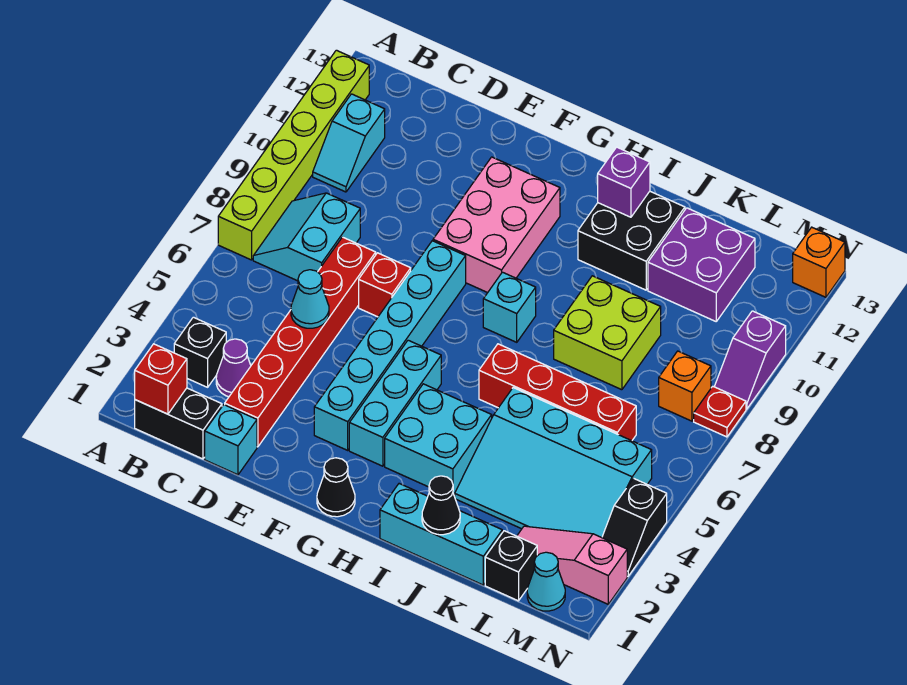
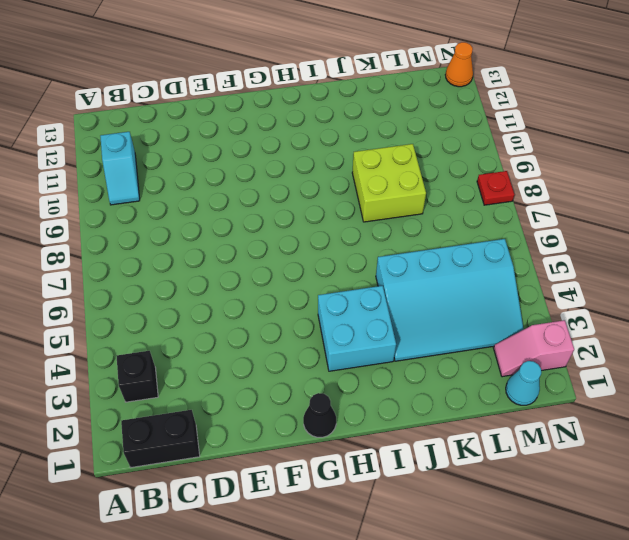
pink 1x2 slope [494,320,574,377] -> pink 1x3 slope [517,526,627,604]
orange 1x1 cone [445,42,473,87] -> orange 1x1 brick [793,227,845,297]
none -> lime 1x6 brick [218,50,369,260]
none -> cyan 2x2 slope [253,193,360,281]
none -> purple 1x1 cone [216,339,251,397]
none -> cyan 1x1 brick [205,405,257,475]

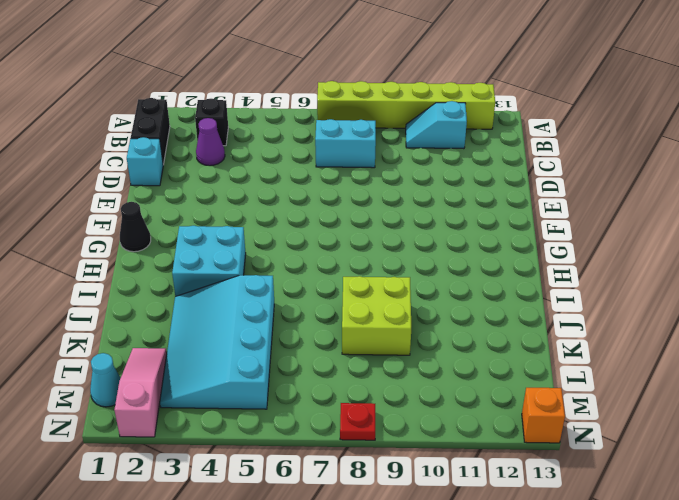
none -> red 1x6 brick [225,237,376,447]
none -> red 1x1 brick [359,253,411,317]
none -> cyan 1x6 brick [314,241,466,450]
none -> pink 2x3 brick [433,157,560,293]

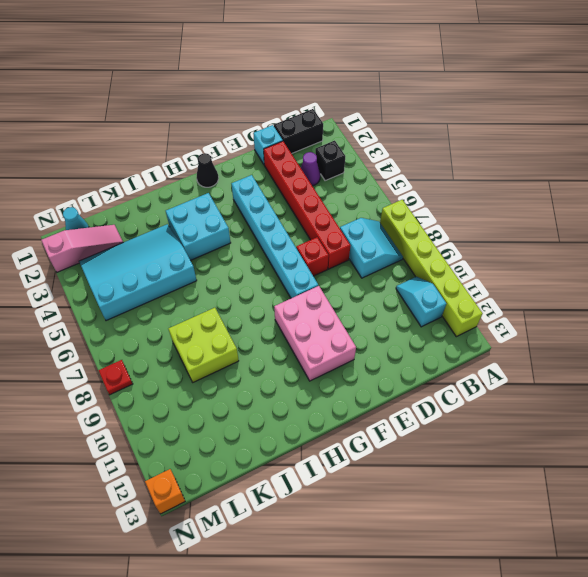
none -> cyan 1x3 brick [349,340,441,466]
none -> cyan 1x1 brick [483,272,536,342]
none -> cyan 1x3 brick [380,484,502,585]
none -> red 1x4 brick [479,344,636,441]

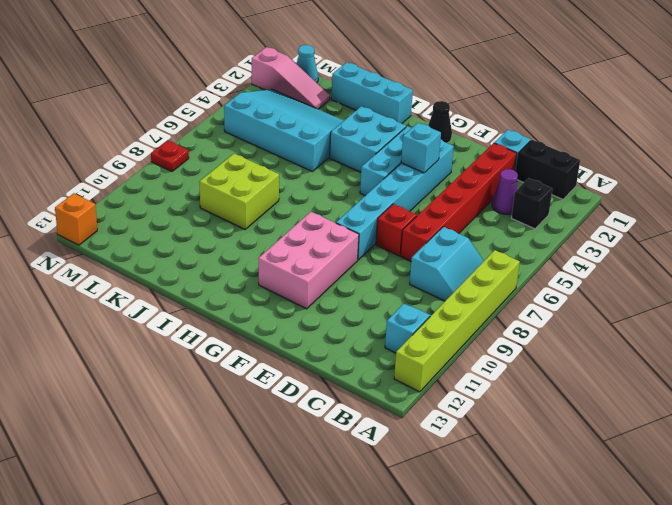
cyan 1x1 brick [401,123,441,173] -> cyan 1x1 brick moved to [483,272,536,342]
none -> red 1x4 brick [479,344,636,441]
none -> black 2x2 brick [578,191,685,290]
none -> purple 2x2 brick [648,208,755,321]
none -> black 1x1 brick [485,531,537,601]

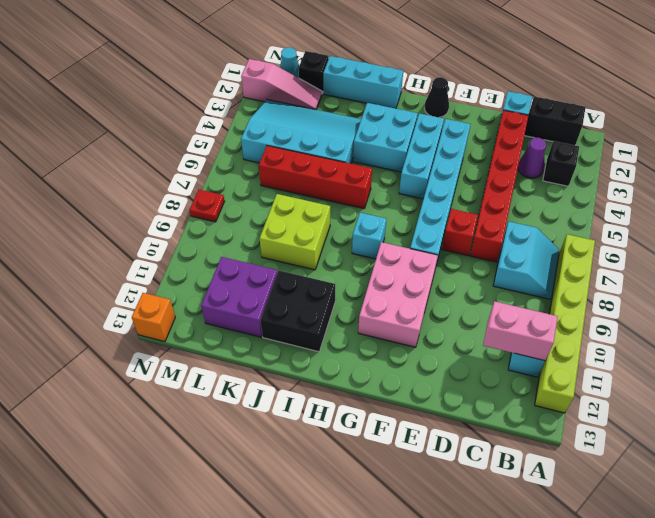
pink 1x2 brick [483,301,558,361] -> none
none -> orange 1x1 brick [659,351,711,421]
none -> black 1x2 slope [602,478,667,576]
none -> purple 1x2 slope [714,311,786,409]
none -> red 1x1 brick [135,344,187,414]

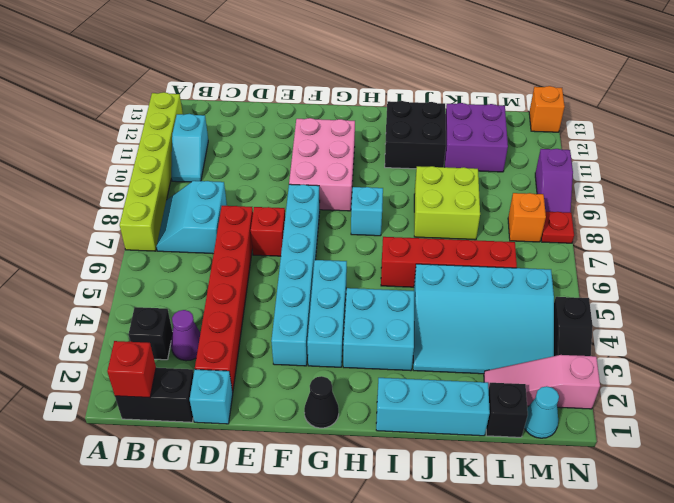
none -> cyan 1x1 cone [291,270,329,328]
none -> purple 1x1 brick [598,147,650,217]
none -> black 1x1 cone [422,476,460,535]

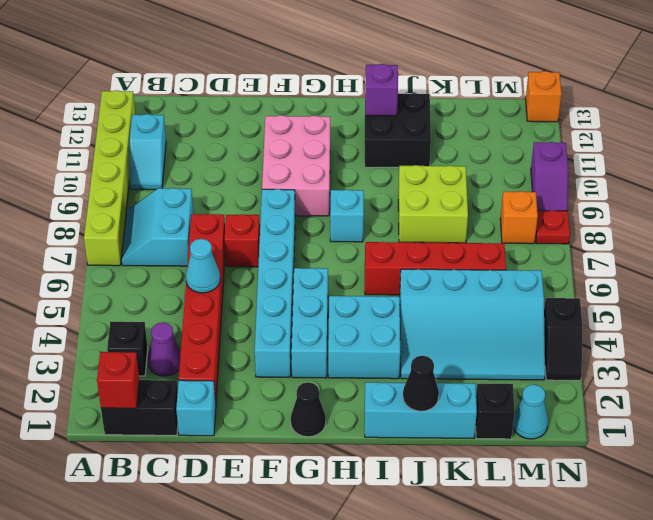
none -> purple 2x2 brick [648,208,755,321]
none -> pink 1x3 slope [517,526,627,604]

